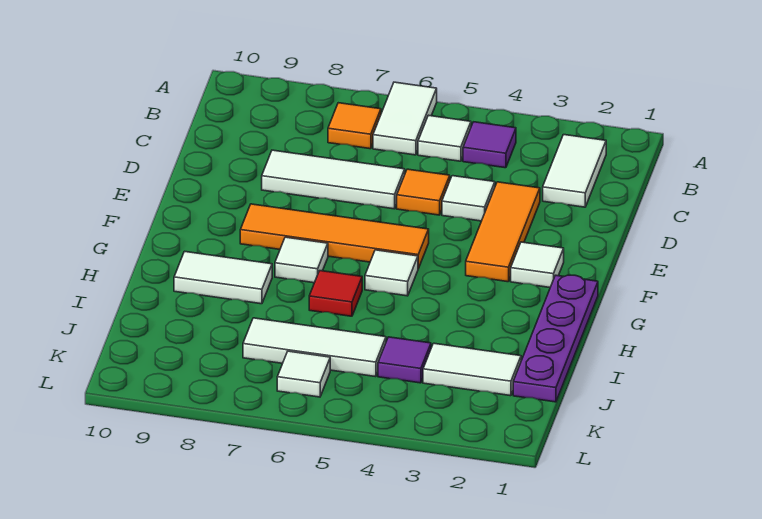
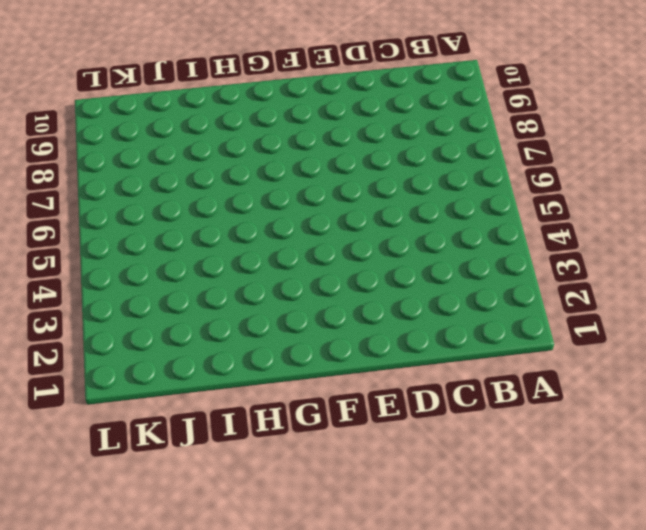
none -> white 1x2 tile [373,82,437,155]
none -> white 1x2 tile [543,135,606,207]
none -> purple 1x1 tile [463,122,516,168]

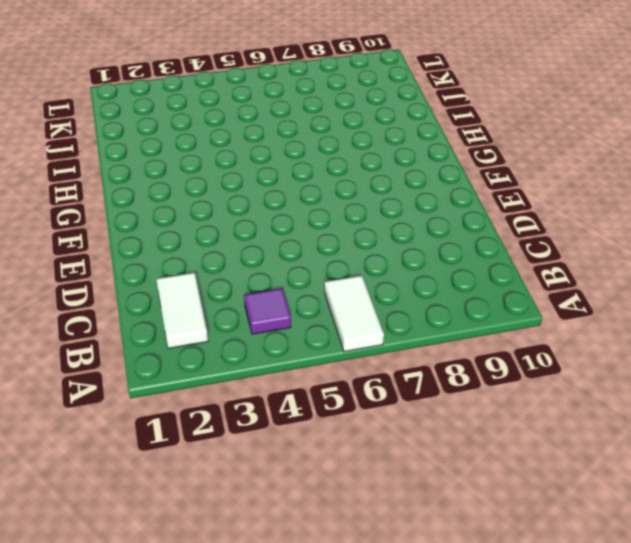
none -> white 1x1 tile [418,115,471,161]
none -> orange 1x1 tile [328,103,381,149]
none -> orange 1x3 tile [466,182,540,282]

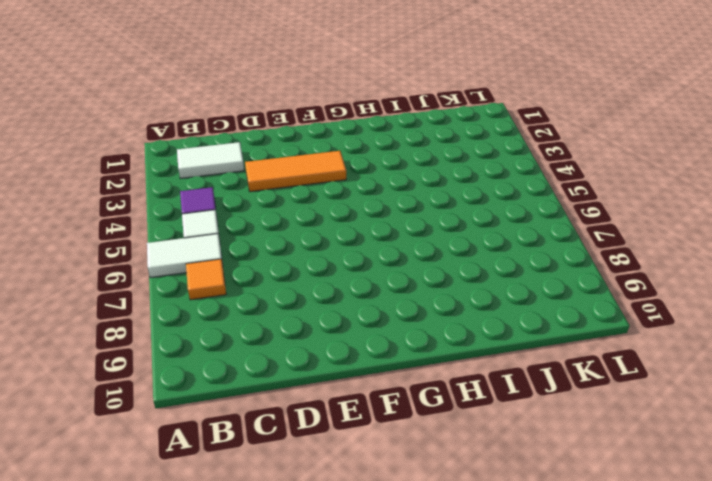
none -> white 1x1 tile [442,176,495,221]
none -> orange 1x1 tile [397,169,450,215]
none -> white 1x3 tile [262,150,405,209]

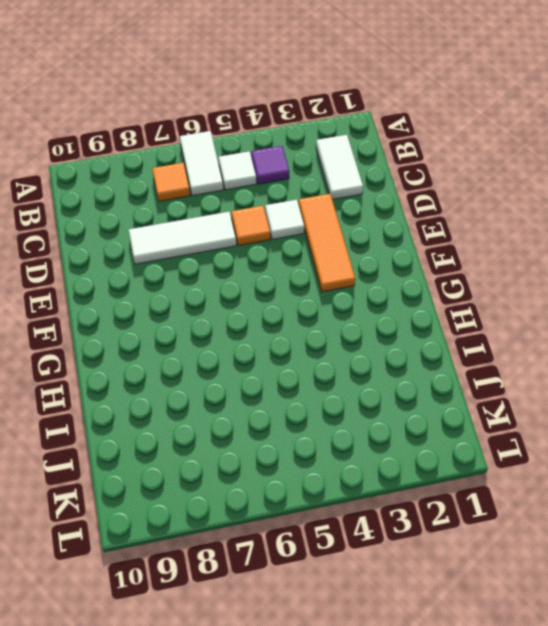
none -> white 1x1 tile [511,242,564,288]
none -> orange 1x4 tile [240,204,429,269]
none -> purple 1x4 plate [513,275,598,402]

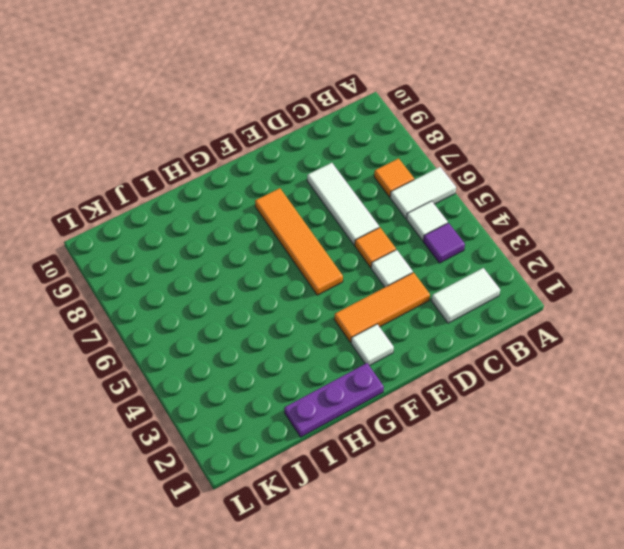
purple 1x3 plate [284,363,384,437] -> purple 1x4 plate [513,275,598,402]
none -> white 1x1 tile [365,250,418,296]
none -> white 1x1 tile [275,237,328,283]
none -> red 1x1 tile [309,271,362,316]

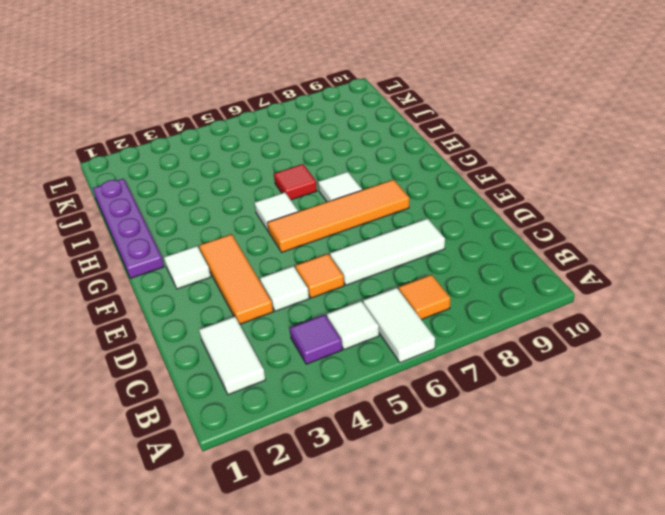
none -> white 1x2 tile [174,251,272,304]
none -> white 1x2 tile [423,343,521,396]
none -> purple 1x1 tile [378,337,431,383]

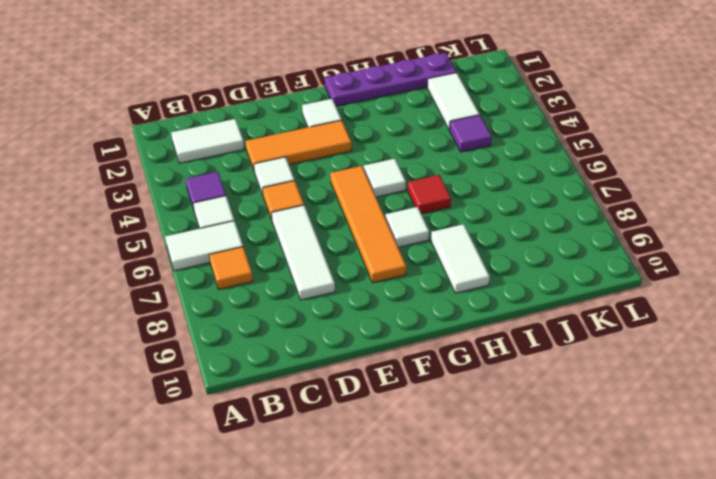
none -> white 1x3 tile [243,318,386,377]
none -> white 1x1 tile [277,351,330,397]

